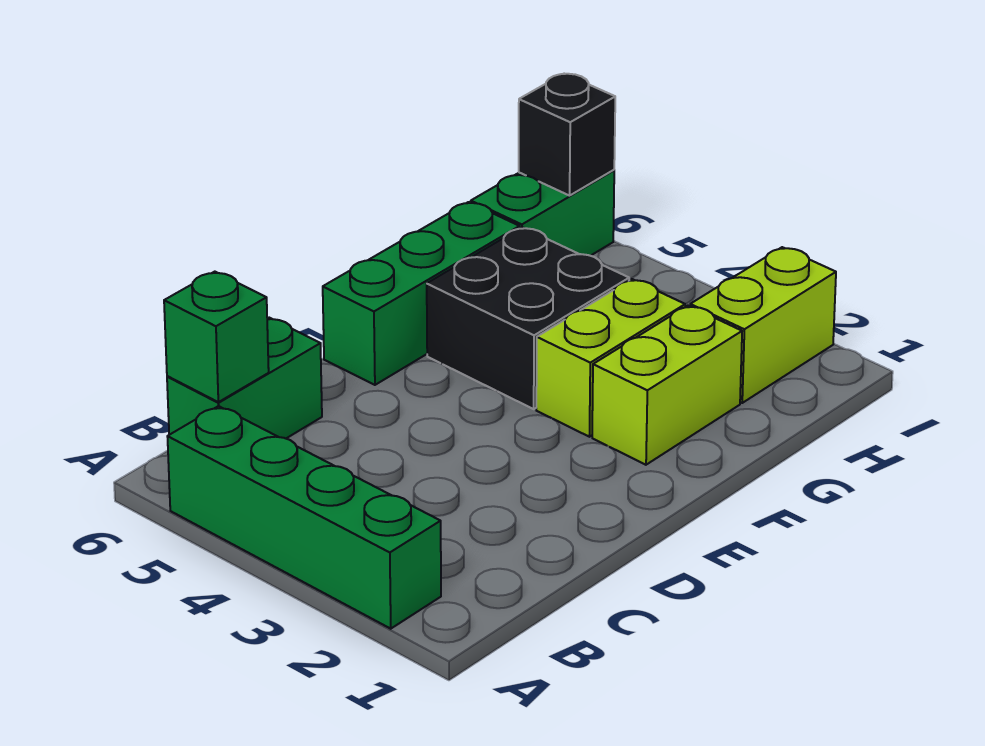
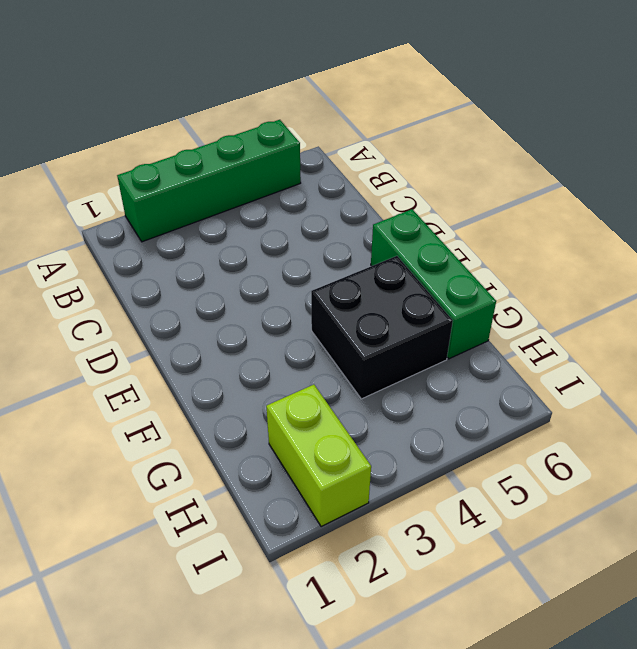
none -> green 1x2 brick [167,318,322,438]
none -> lime 1x2 brick [592,306,742,465]

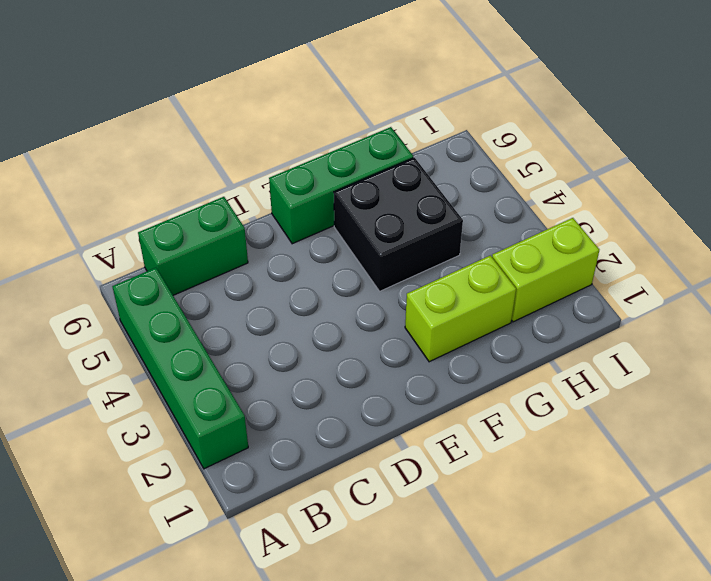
none -> lime 1x2 brick [536,279,685,437]
none -> green 1x2 brick [471,170,614,256]

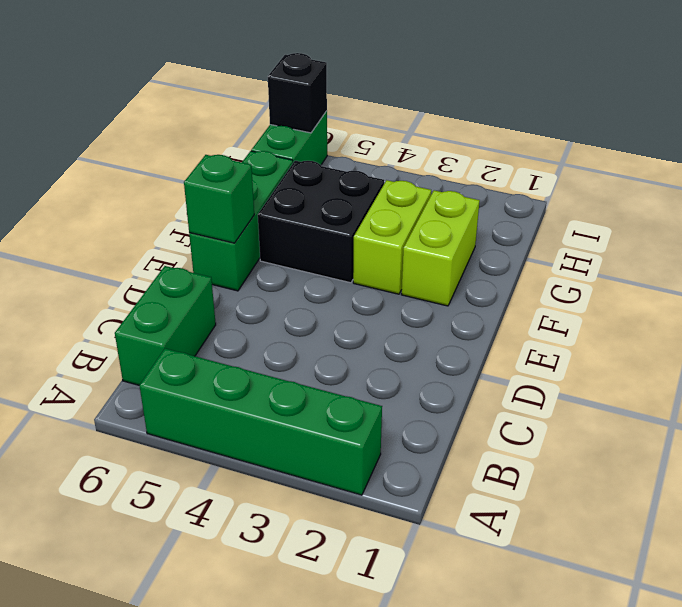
green 1x1 brick [184,155,254,243] -> green 1x1 brick moved to [164,272,269,402]
none -> lime 1x2 brick [690,247,836,403]

